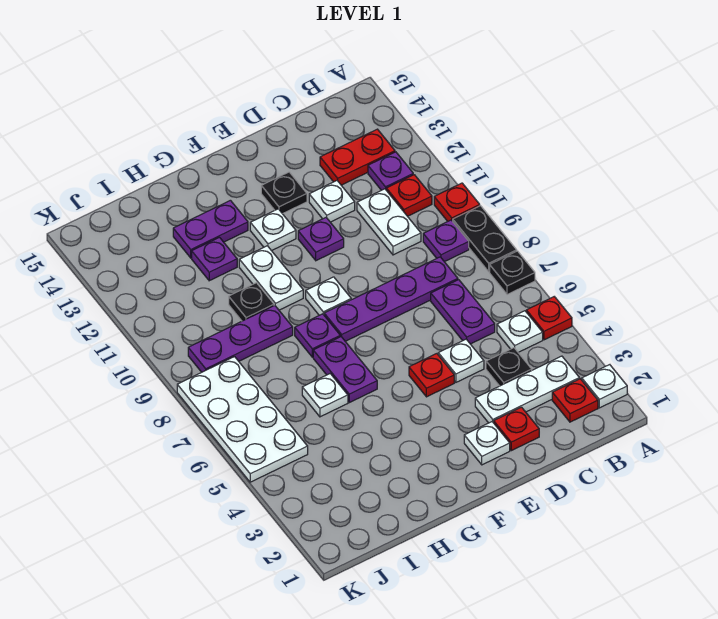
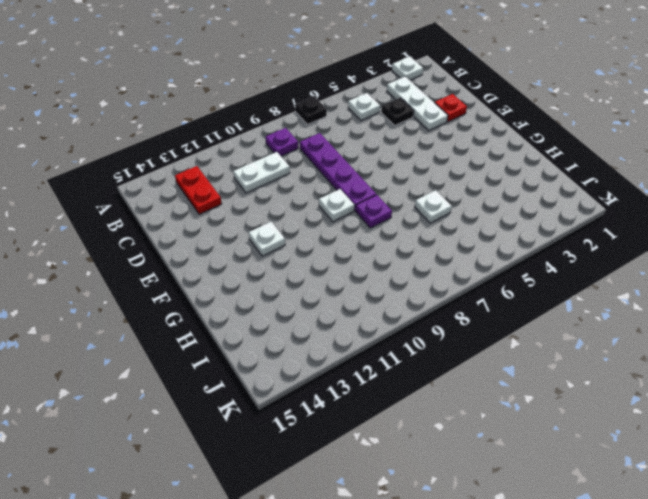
none -> red 1x1 plate [526,297,572,340]
none -> black 1x2 plate [453,206,517,272]
none -> red 1x1 plate [434,183,480,221]
none -> red 1x1 plate [552,379,598,422]

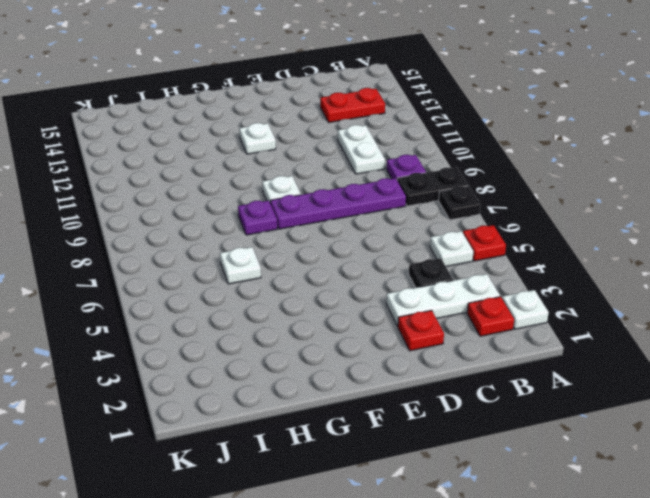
black 1x2 plate [397,168,468,206] -> black 1x2 plate turned to [453,206,517,272]
none -> red 1x1 plate [434,183,480,221]
none -> red 1x1 plate [386,175,432,216]
none -> purple 1x1 plate [368,152,413,190]
none -> purple 1x2 plate [431,280,495,344]

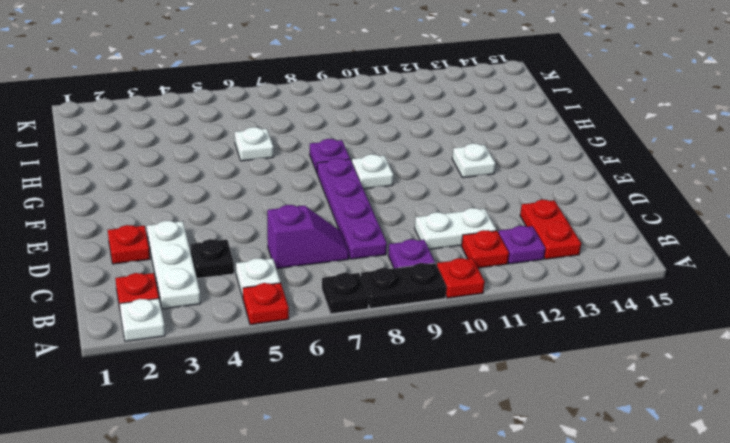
purple 1x2 slope [267,205,349,269] -> purple 1x2 plate [431,280,495,344]
none -> white 1x1 plate [438,339,484,382]
none -> white 1x1 plate [309,181,355,222]
none -> white 1x1 plate [464,422,510,465]
none -> red 1x1 plate [409,354,454,397]

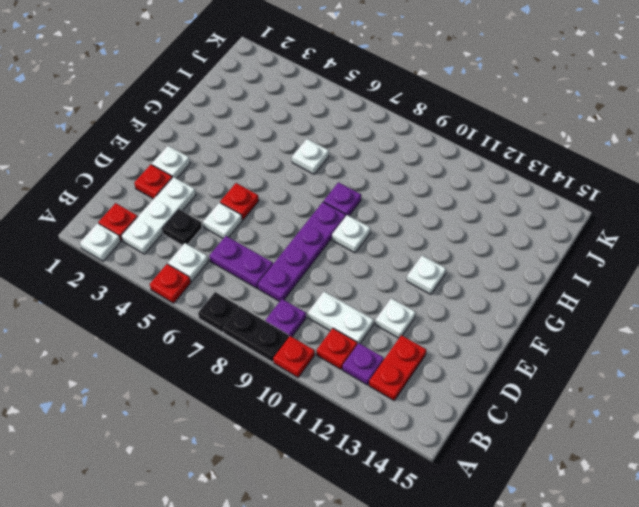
none -> purple 1x1 plate [298,218,344,261]
none -> black 1x1 plate [261,172,307,214]
none -> purple 1x2 plate [313,337,377,403]
none -> white 1x2 plate [239,246,303,310]

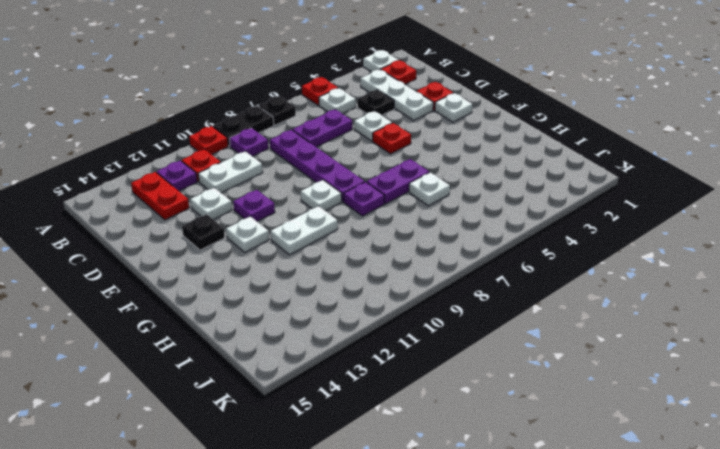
none -> purple 1x2 plate [173,200,248,258]
none -> purple 1x3 plate [188,306,293,372]
none -> black 1x1 plate [229,283,274,321]
none -> purple 1x1 plate [192,237,237,281]

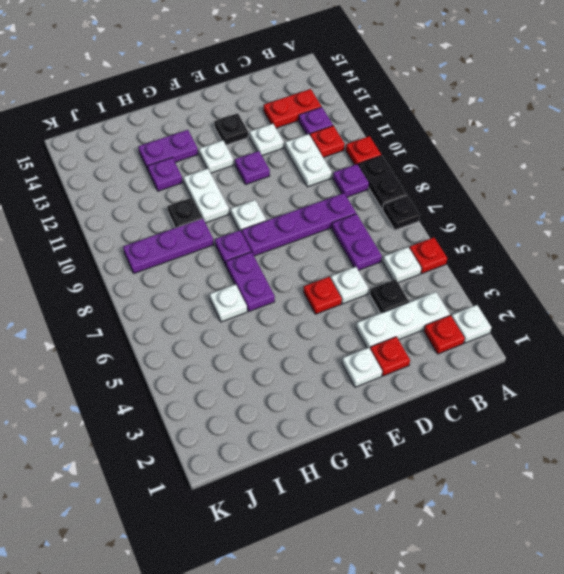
none -> white 2x4 plate [177,357,308,482]

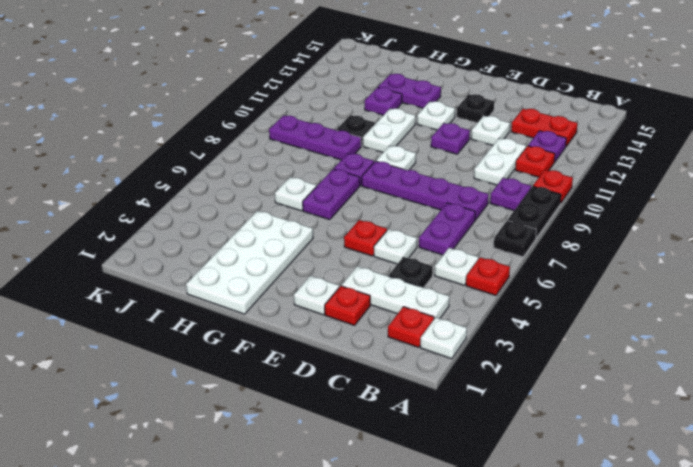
white 2x4 plate [186,211,313,314] -> white 2x4 plate moved to [177,357,308,482]

